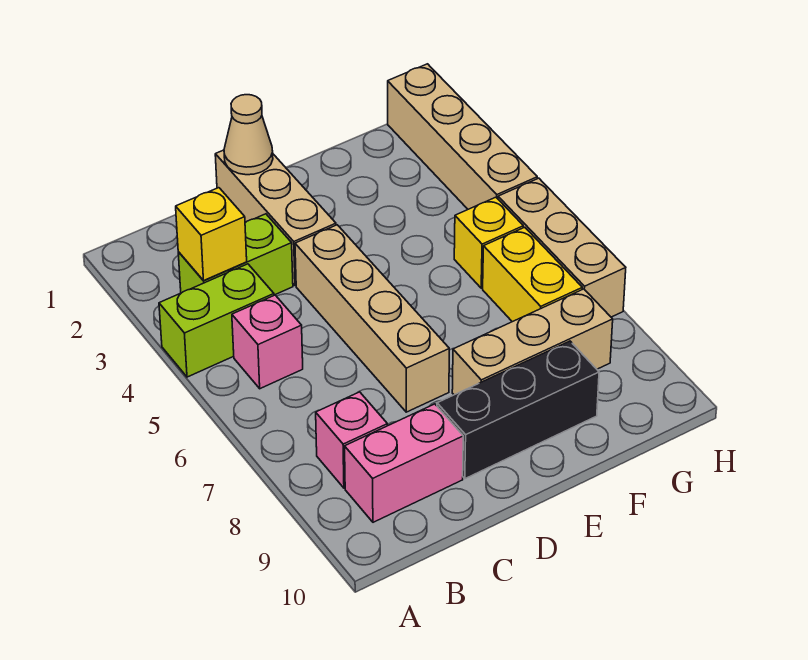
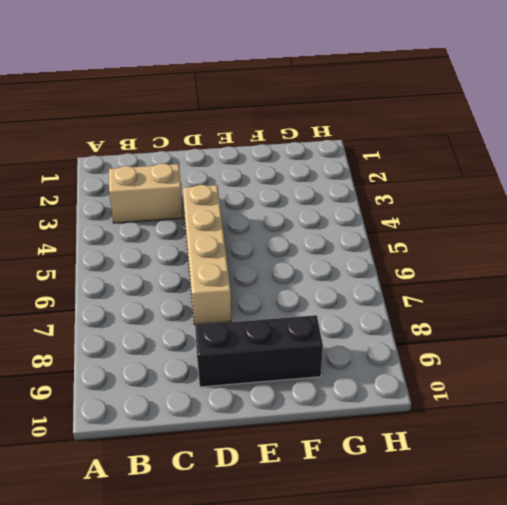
tan 1x2 brick [109,163,183,223] -> lime 1x2 brick [178,214,293,295]
none -> lime 1x2 brick [159,264,274,377]
none -> pink 1x1 brick [232,295,303,389]
none -> pink 1x1 brick [316,392,387,488]

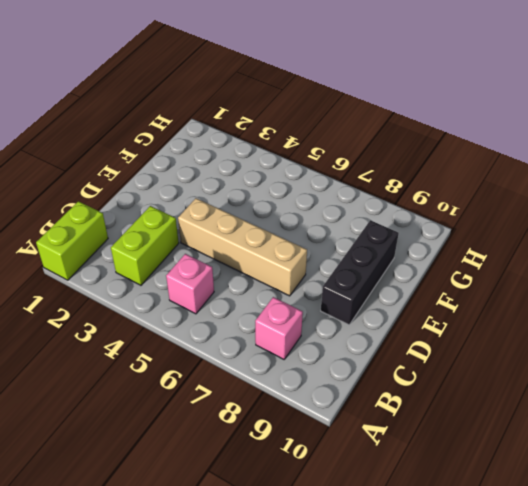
lime 1x2 brick [36,201,108,280] -> lime 1x2 brick moved to [159,264,274,377]
none -> pink 1x2 brick [345,404,463,522]
none -> tan 1x3 brick [215,150,336,286]
none -> tan 1x3 brick [452,289,613,395]

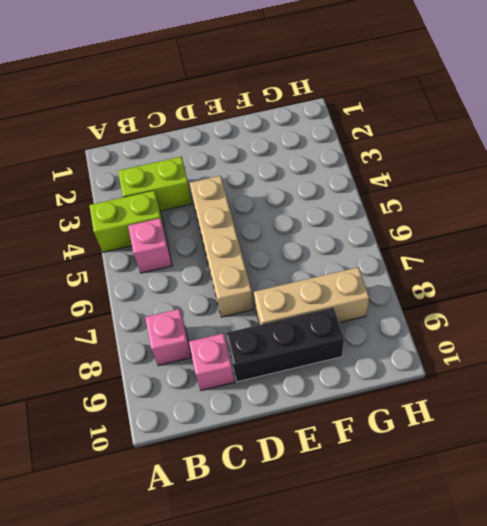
pink 1x1 brick [189,333,235,390] -> pink 1x2 brick [345,404,463,522]
none -> tan 1x3 brick [215,150,336,286]
none -> yellow 1x1 brick [454,197,523,288]
none -> yellow 1x2 brick [483,227,582,322]

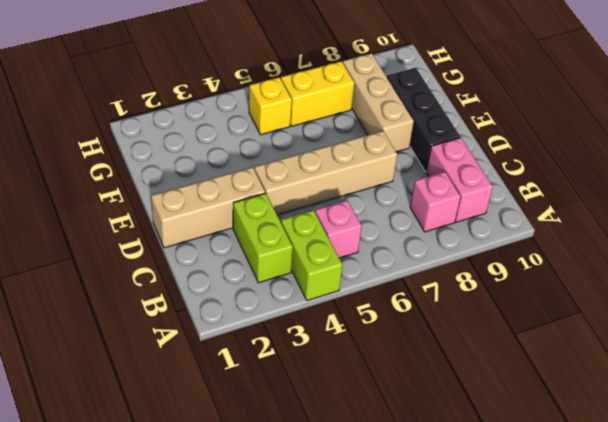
none -> tan 1x4 brick [388,64,537,209]
none -> tan 1x3 brick [498,178,626,317]
none -> yellow 1x1 brick [176,188,247,281]

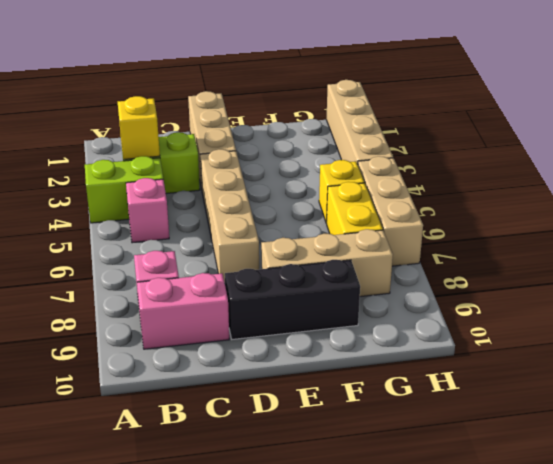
none -> tan 1x1 cone [224,95,273,175]

